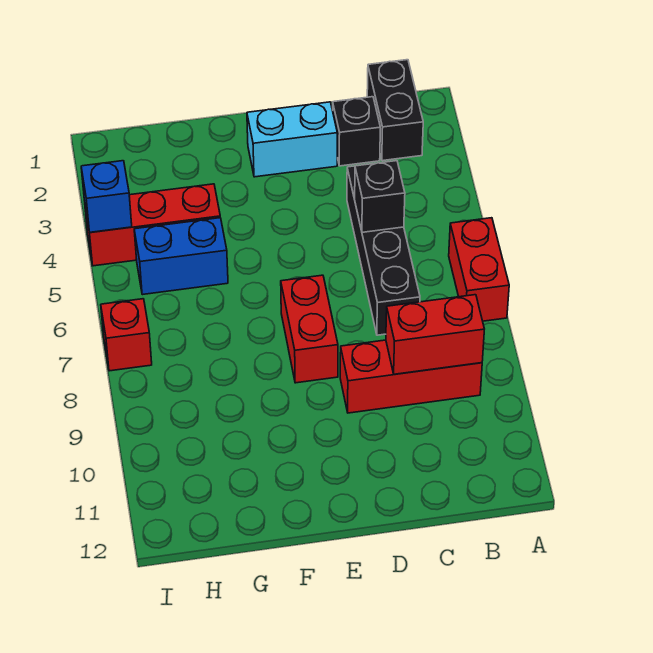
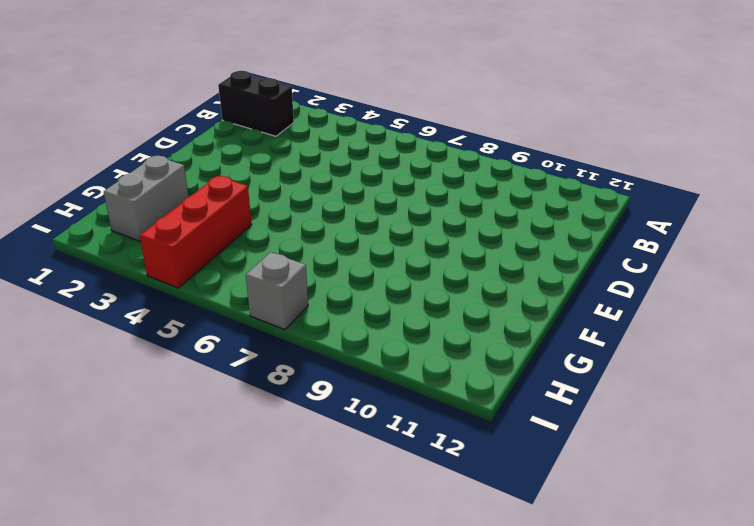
grey 1x2 brick [104,156,189,242] -> none
grey 1x1 brick [246,252,308,330] -> red 1x1 brick [101,299,152,371]
none -> red 1x2 brick [449,218,509,321]
none -> red 1x3 brick [340,340,482,413]
none -> black 1x1 brick [333,97,380,166]

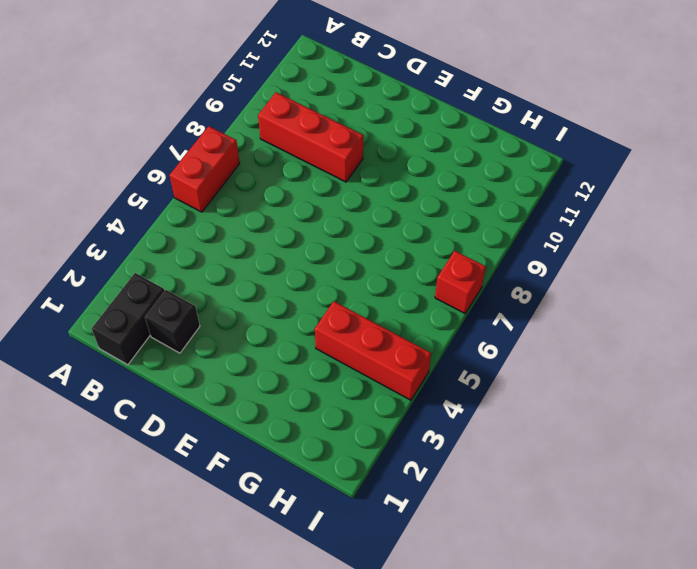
none -> black 1x4 brick [347,166,420,335]
none -> cyan 1x2 brick [247,102,337,177]
none -> red 1x2 brick [281,275,338,383]

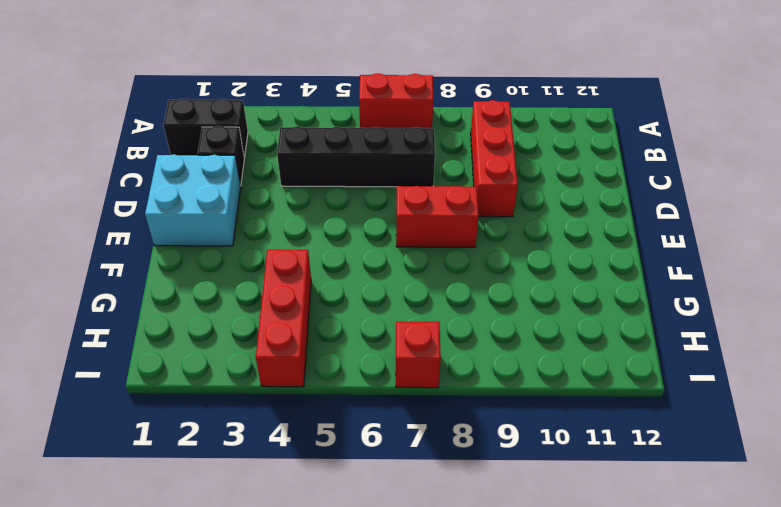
cyan 2x2 brick [145,154,241,246] -> cyan 1x2 brick [247,102,337,177]
none -> blue 1x2 brick [134,218,228,295]
none -> red 1x2 brick [386,295,484,374]
none -> black 1x1 brick [355,161,405,232]

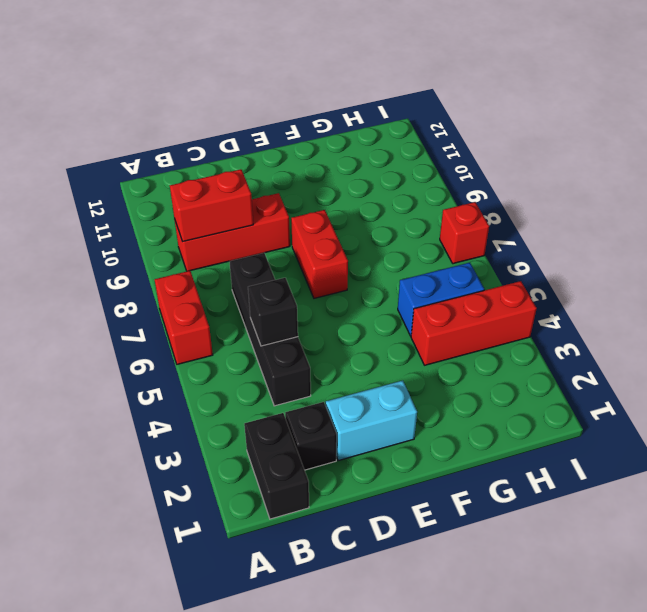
none -> blue 1x1 brick [81,161,132,232]

